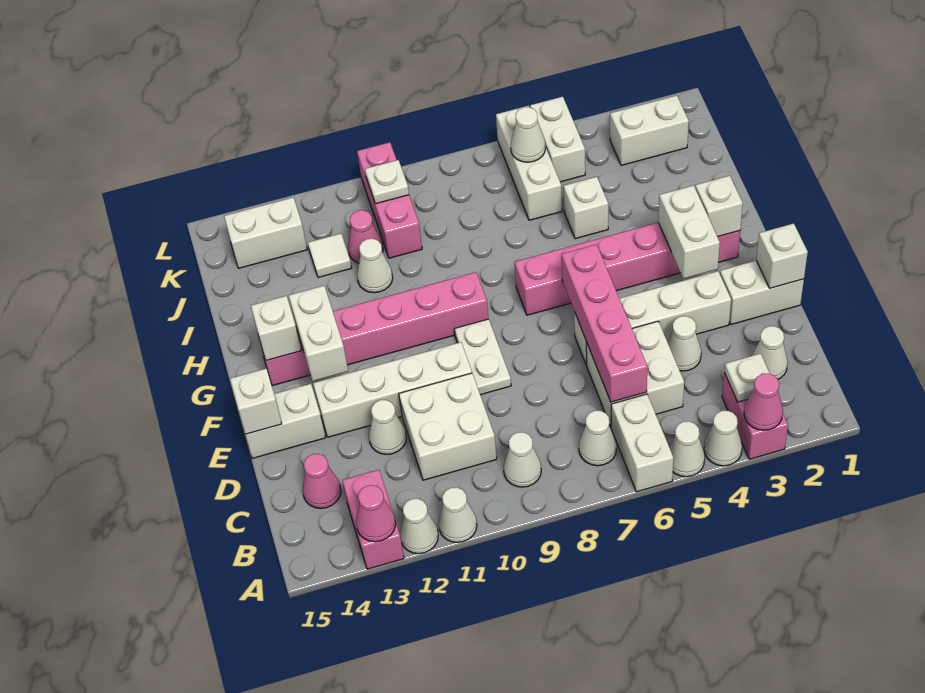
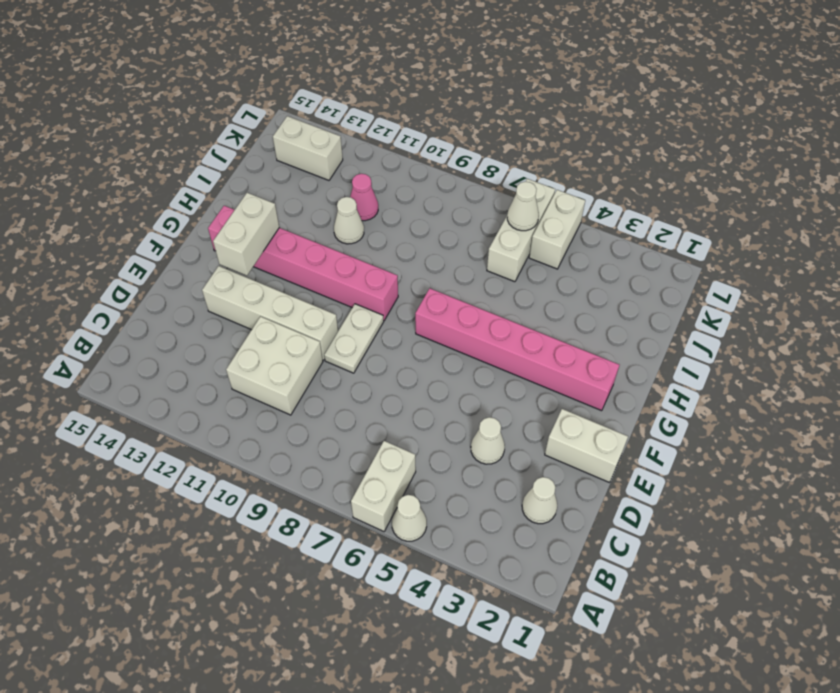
none -> pink 1x2 brick [722,373,788,459]
none -> white 1x1 cone [704,411,742,466]
none -> white 1x1 cone [438,487,477,542]
none -> white 1x1 cone [400,499,438,554]

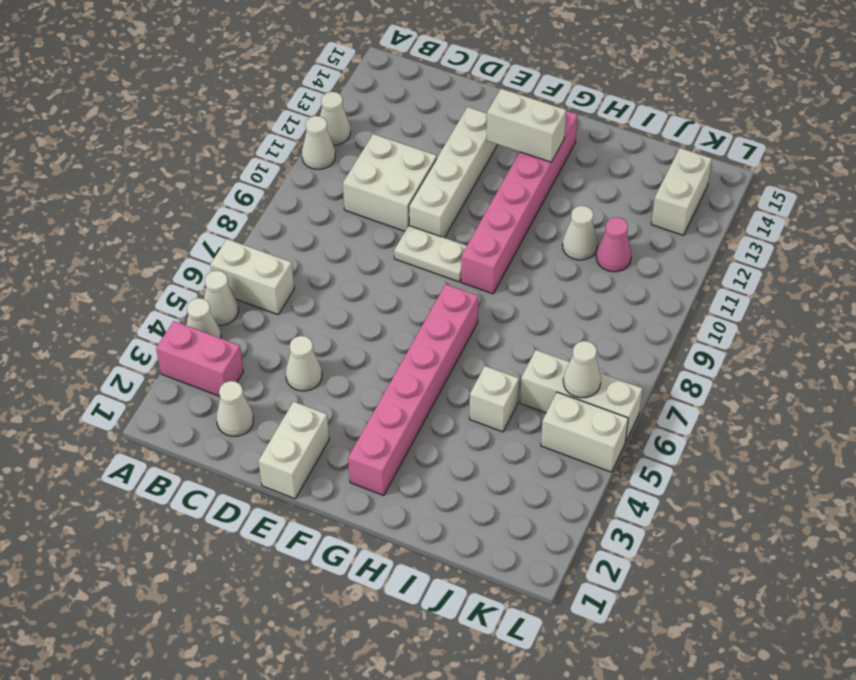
none -> pink 1x2 brick [342,470,404,569]
none -> white 1x1 cone [579,411,616,466]
none -> white 1x1 cone [503,432,541,487]
none -> white 2x2 brick [586,321,684,426]

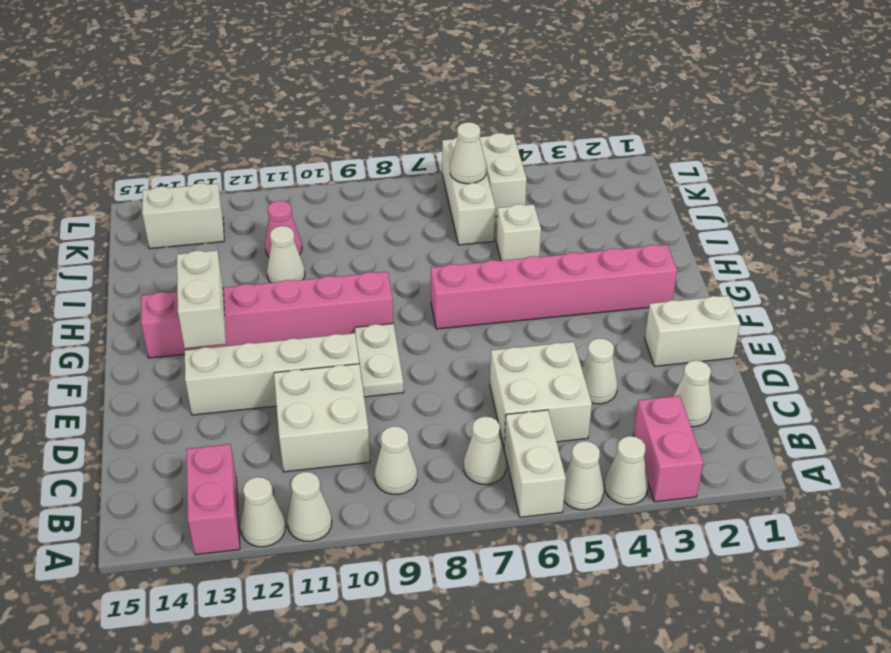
none -> pink 1x1 cone [303,454,341,508]
none -> white 1x1 cone [369,400,406,454]
none -> white 1x4 brick [574,271,731,365]
none -> white 1x2 brick [245,384,325,458]

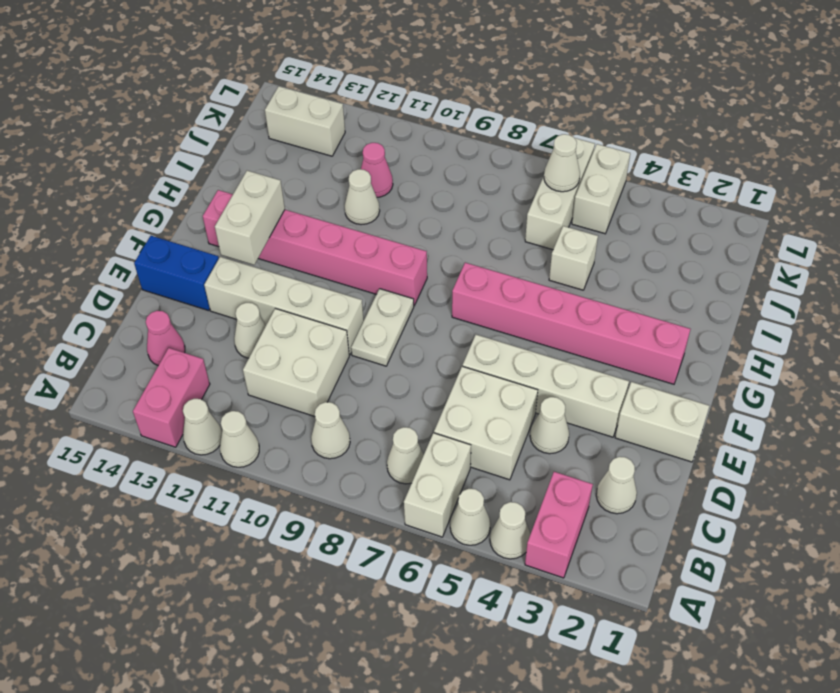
blue 1x2 brick [134,236,219,311] -> white 1x2 brick [245,384,325,458]
none -> pink 1x3 brick [357,142,422,258]
none -> white 1x1 tile [308,234,352,277]
none -> white 1x2 brick [610,95,689,165]
none -> pink 1x1 cone [744,374,783,430]

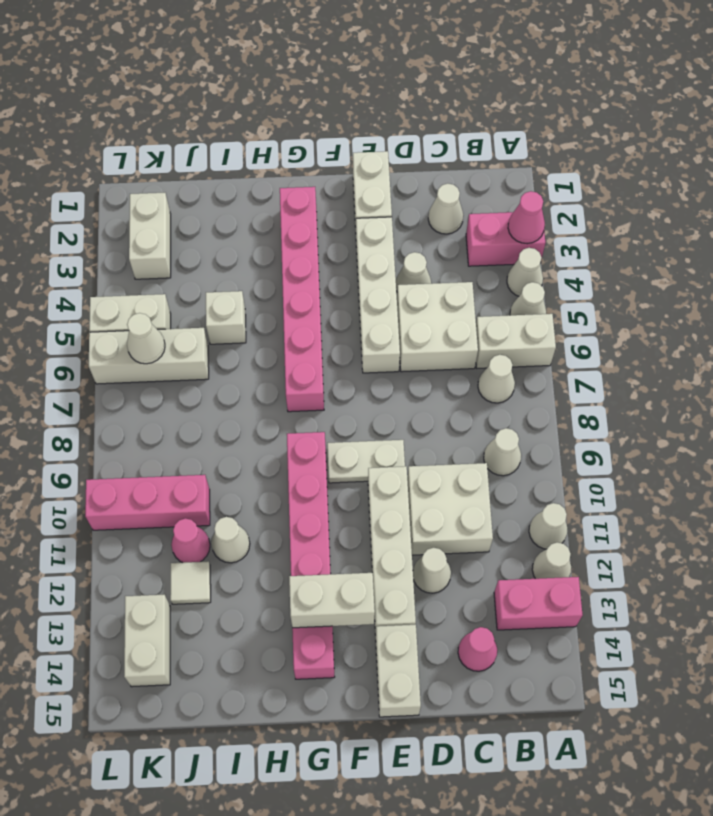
none -> pink 1x1 cone [356,485,396,542]
none -> white 1x1 plate [724,354,770,402]
none -> pink 1x4 brick [562,244,647,402]
none -> white 1x1 brick [756,224,808,288]

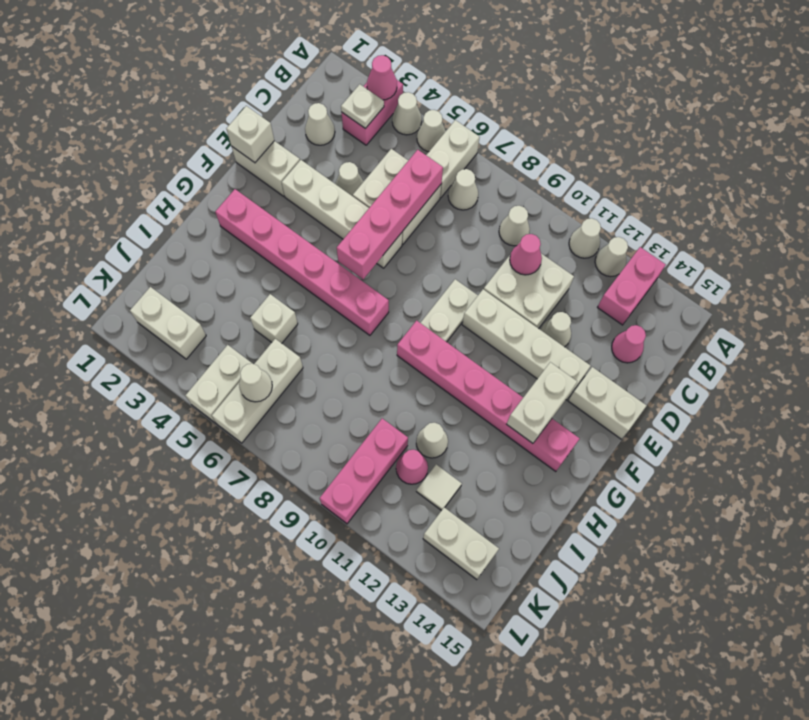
pink 1x1 cone [510,234,542,275] -> pink 1x1 cone moved to [356,485,396,542]
none -> white 1x1 brick [230,368,282,434]
none -> white 1x2 brick [658,185,720,279]
none -> white 1x1 brick [695,176,743,237]
none -> white 1x1 brick [251,296,301,360]

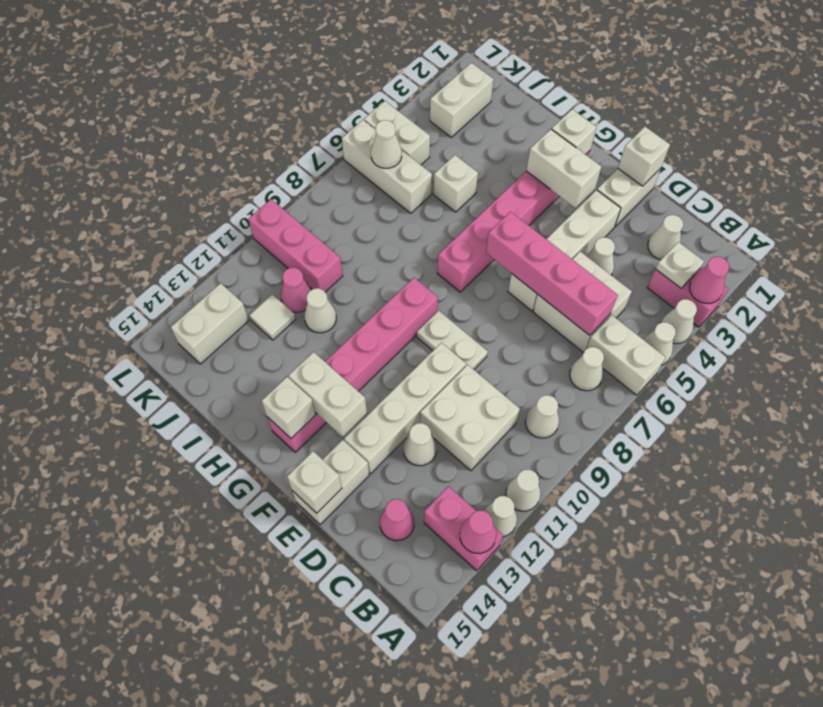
none -> white 1x1 plate [365,160,409,204]

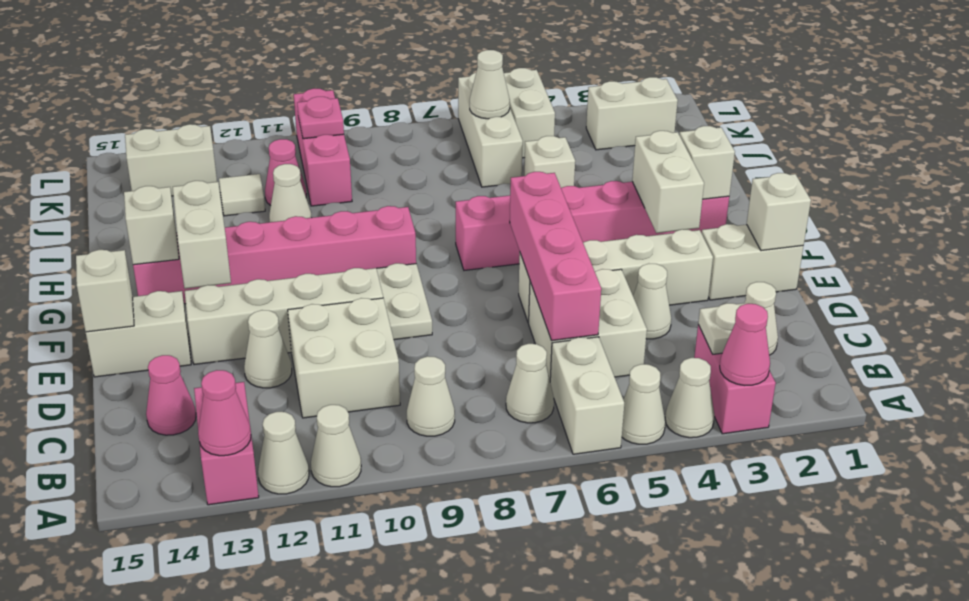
pink 1x1 plate [297,97,344,139] -> white 1x1 plate [365,160,409,204]

